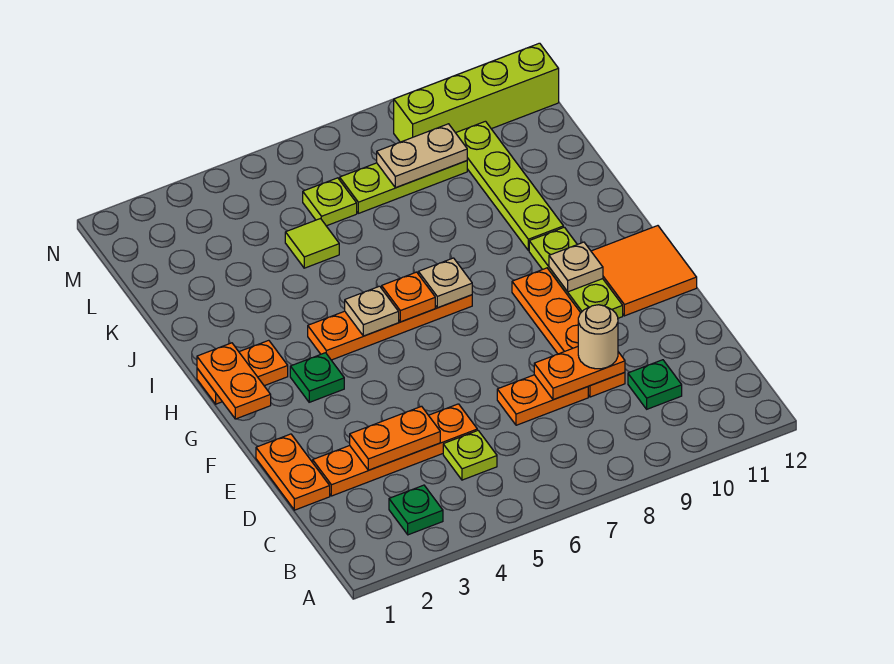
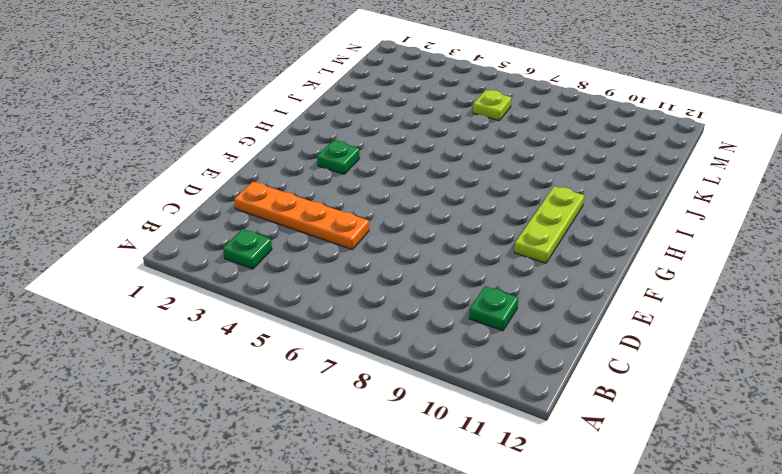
none -> lime 1x1 plate [443,430,497,480]
none -> orange 1x2 plate [256,434,330,510]
none -> orange 1x2 plate [497,375,588,425]

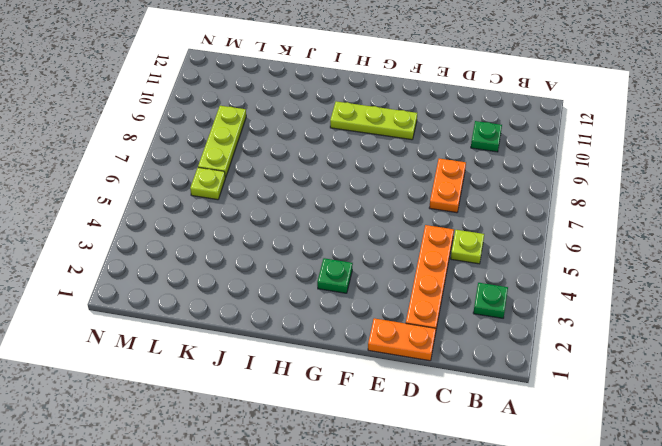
none -> orange 1x4 plate [512,268,625,397]
none -> orange 2x2 tile [591,226,697,316]
none -> orange 1x2 plate [197,340,288,404]

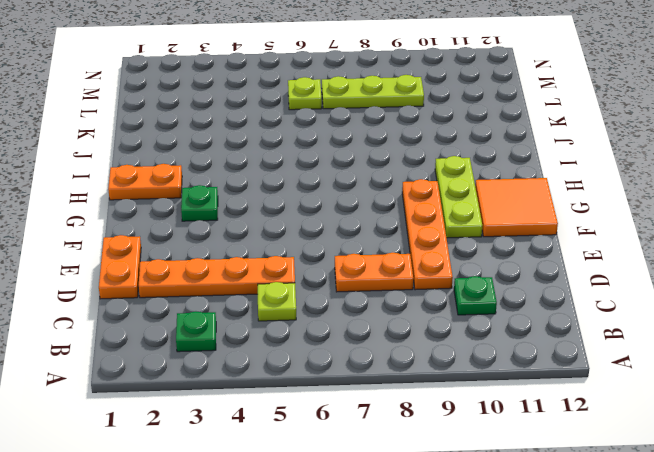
none -> orange 1x4 plate [308,295,472,360]
none -> lime 1x4 plate [456,121,563,250]
none -> lime 1x1 tile [285,219,339,268]

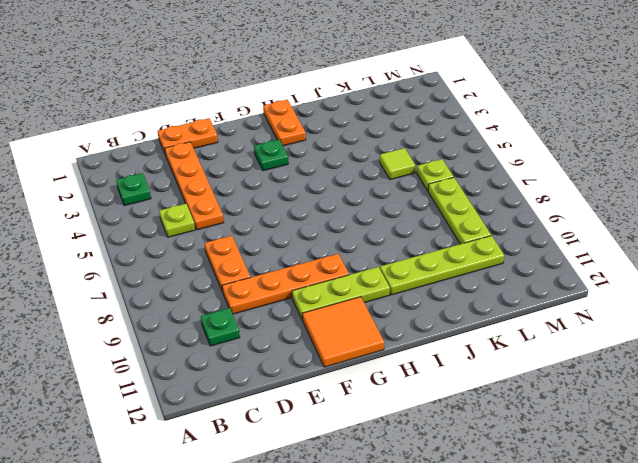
none -> orange 1x4 plate [308,295,472,360]
none -> lime 1x4 brick [394,43,559,142]
none -> orange 1x2 plate [350,406,440,470]

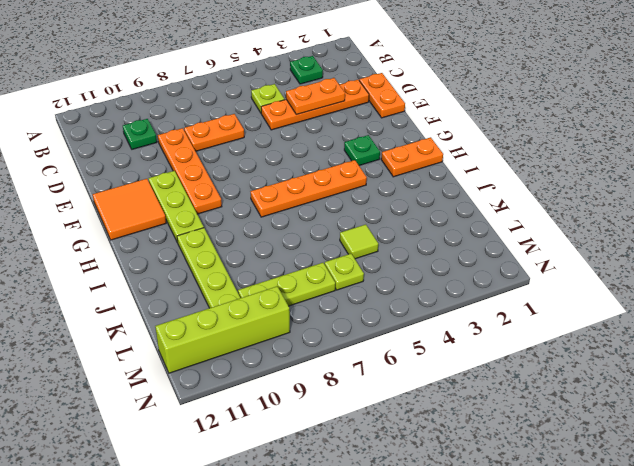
none -> orange 1x2 plate [534,347,625,400]
none -> orange 1x2 plate [197,343,271,419]
none -> tan 1x1 plate [549,242,603,292]

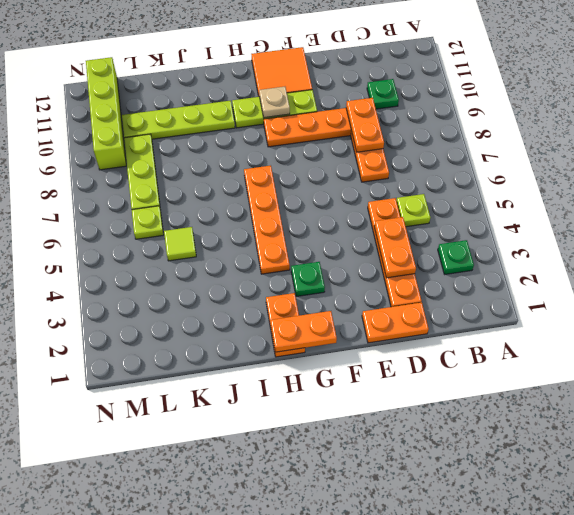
none -> tan 1x1 plate [345,286,399,336]
none -> orange 1x1 plate [382,272,435,322]
none -> tan 1x1 plate [418,258,472,308]

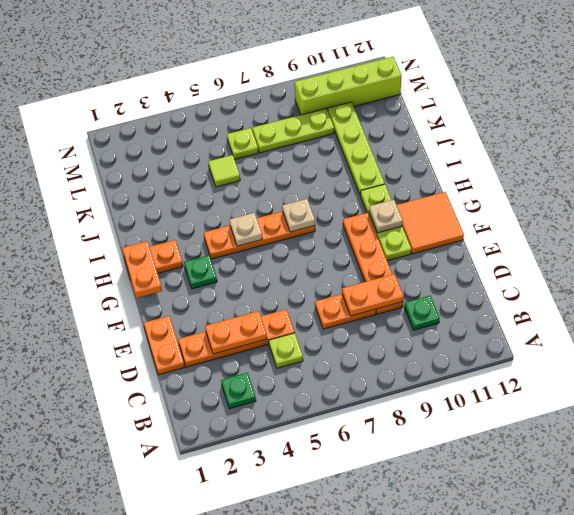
none -> orange 1x1 plate [382,272,435,322]
none -> tan 1x2 plate [377,124,467,188]
none -> tan 1x1 round brick [578,305,618,369]

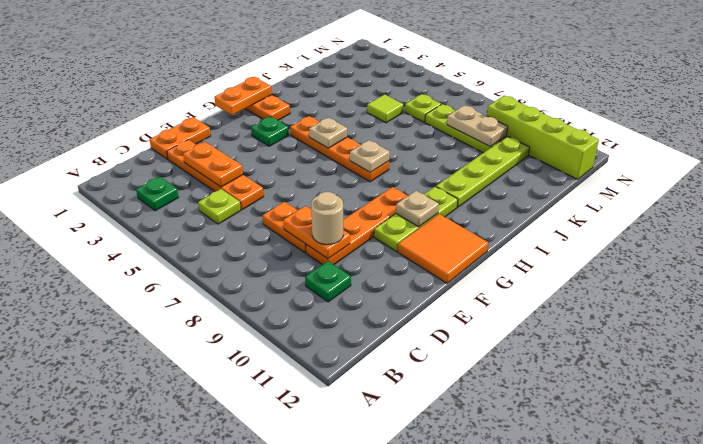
none -> orange 1x1 plate [382,272,435,322]

